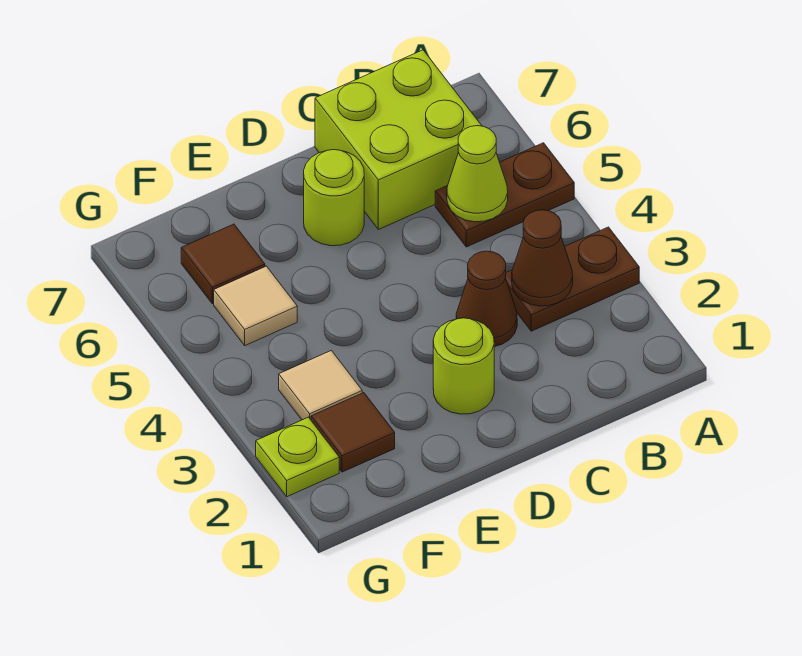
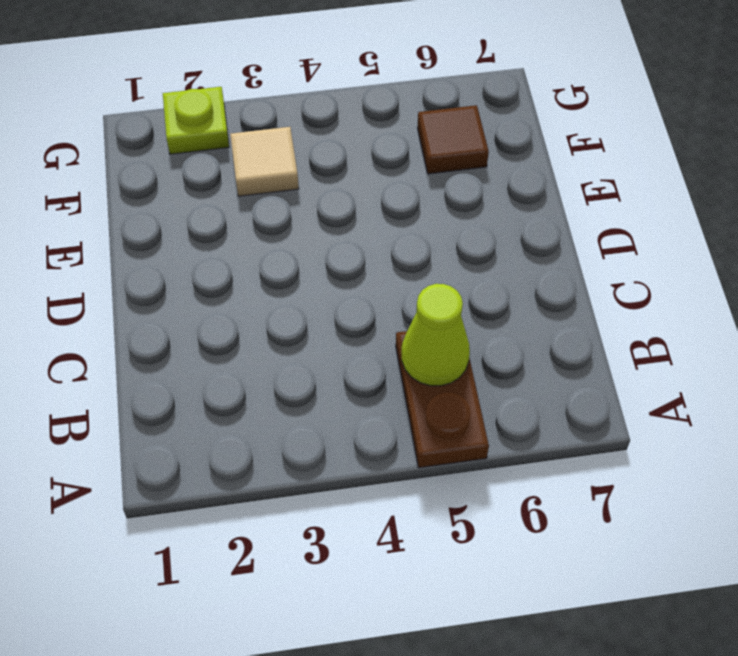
none -> brown 1x2 plate [506,227,639,331]
none -> lime 2x2 brick [315,50,482,230]
none -> brown 1x1 cone [456,251,517,347]

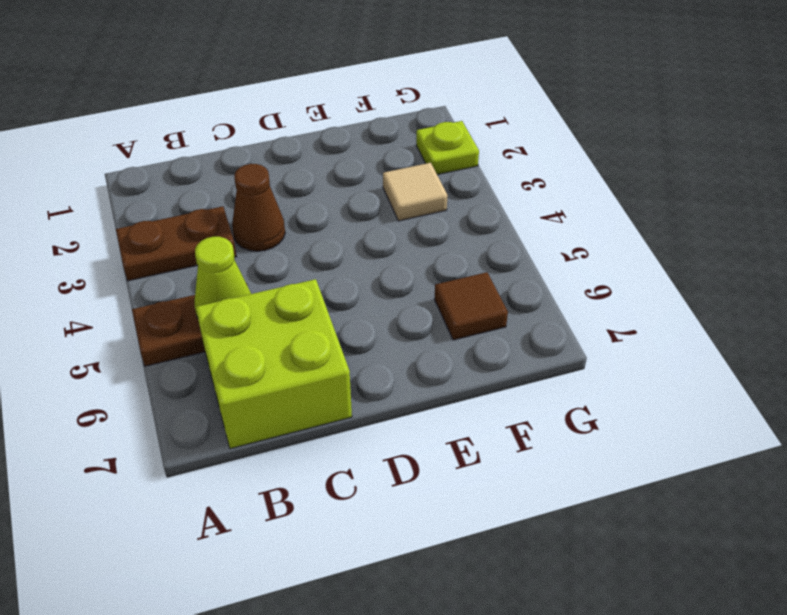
none -> lime 1x1 round brick [433,318,494,414]
none -> lime 1x1 round brick [304,150,364,246]
none -> brown 1x1 tile [311,393,395,472]

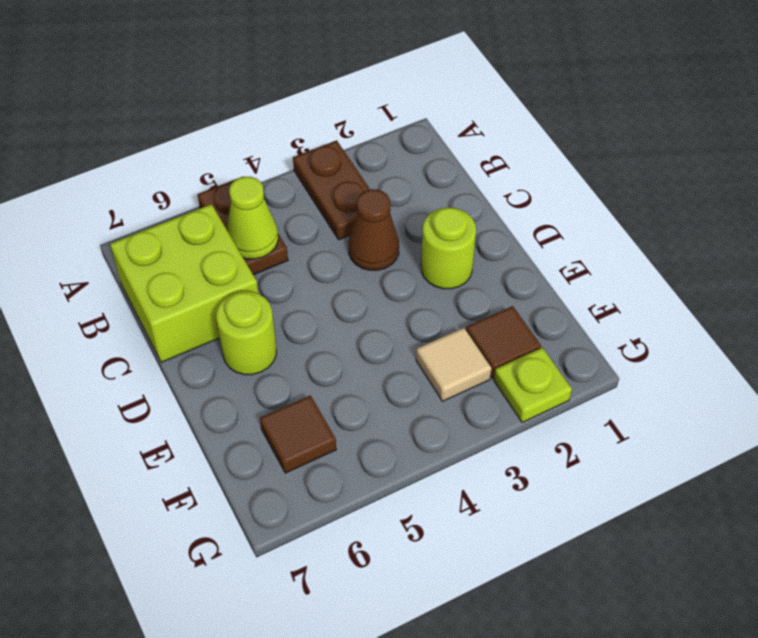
none -> tan 1x1 tile [214,266,297,345]
none -> brown 1x1 cone [512,210,573,306]

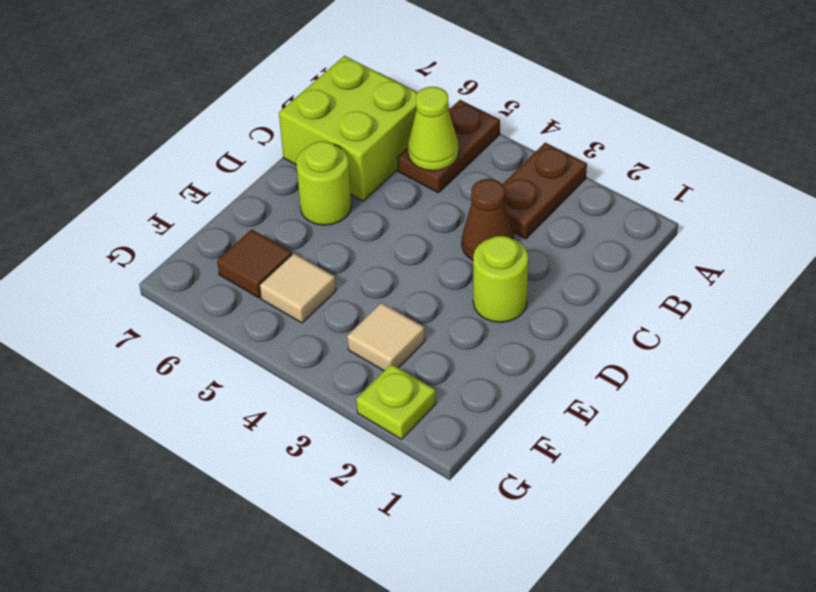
none -> brown 1x1 tile [311,393,395,472]
none -> brown 1x1 cone [512,210,573,306]

